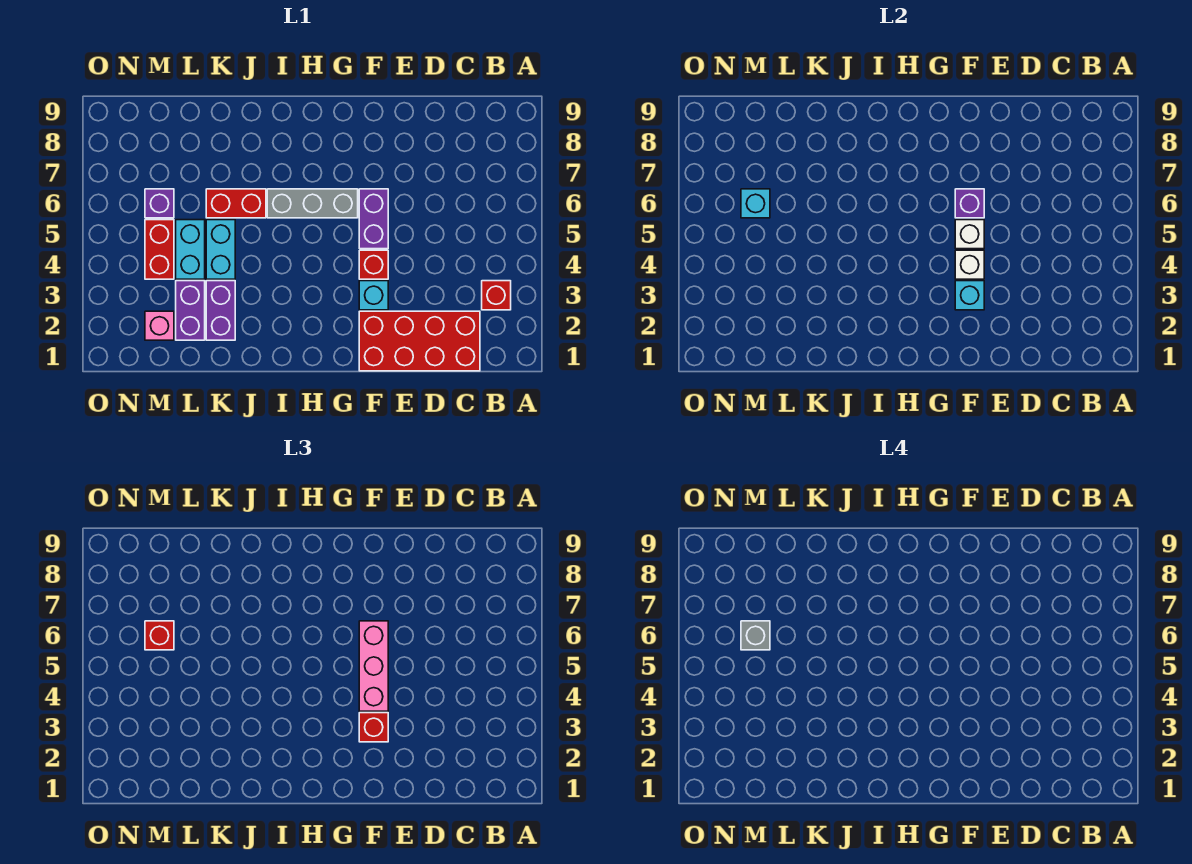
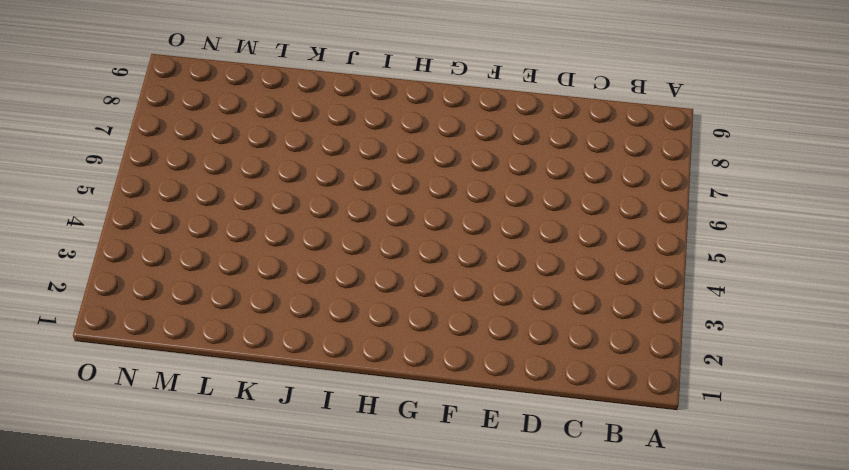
none -> red 1x1 brick [482,281,511,310]
none -> red 2x4 brick [359,311,480,371]
none -> cyan 1x1 brick [359,281,388,310]

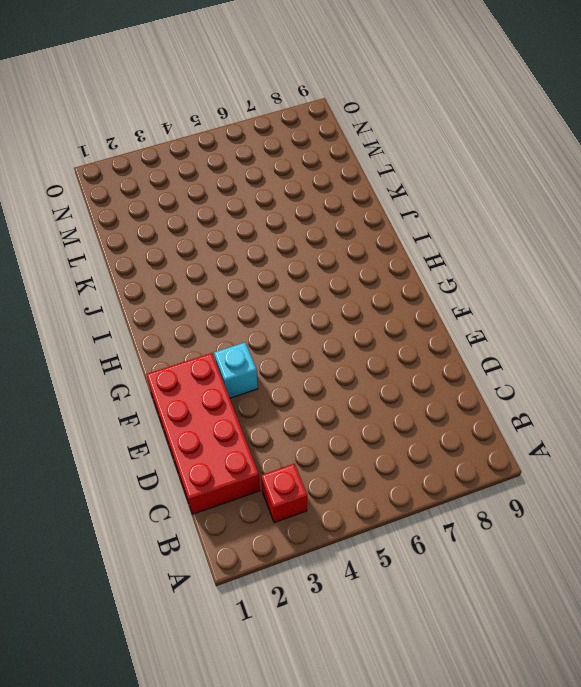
none -> red 1x1 brick [359,250,388,279]
none -> purple 1x2 brick [359,189,388,249]
none -> grey 1x3 brick [267,189,358,218]

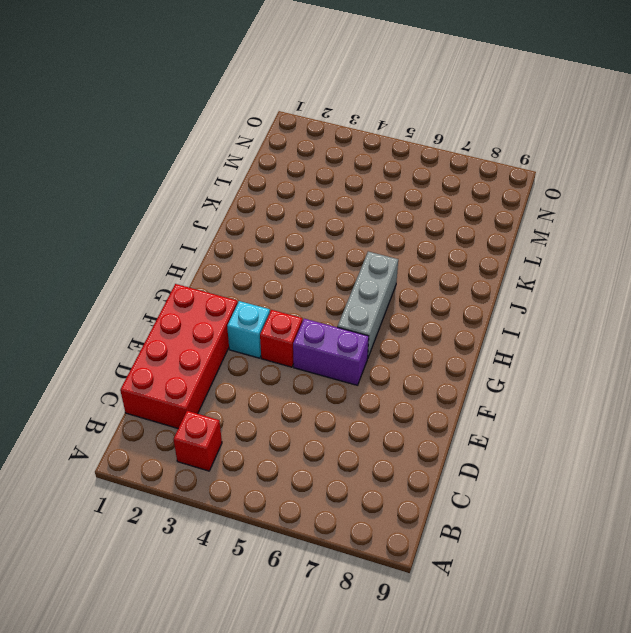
none -> red 1x2 brick [206,189,266,218]
none -> purple 1x2 brick [206,281,235,340]
none -> cyan 1x2 brick [206,220,235,279]

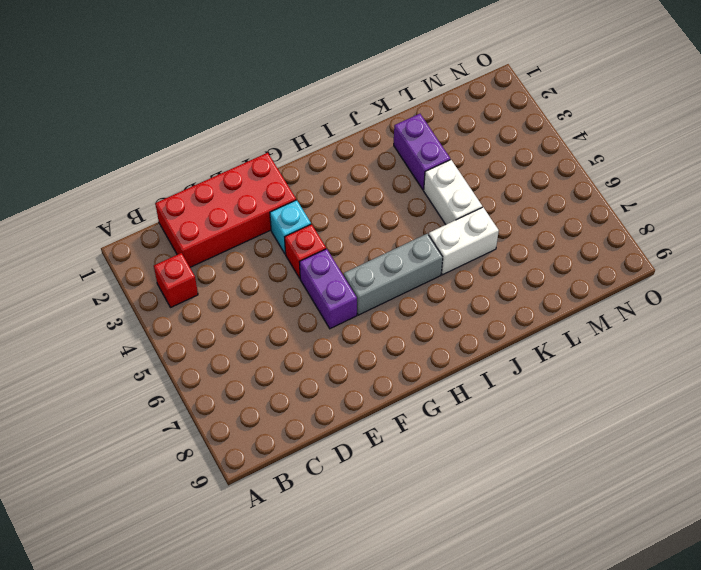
white 1x2 brick [429,207,499,275] -> red 1x2 brick [206,189,266,218]
white 1x2 brick [424,160,482,225] -> cyan 1x2 brick [206,220,235,279]
none -> purple 1x2 brick [176,281,205,340]
none -> cyan 1x2 brick [176,220,205,279]
none -> pink 1x1 brick [145,311,174,340]

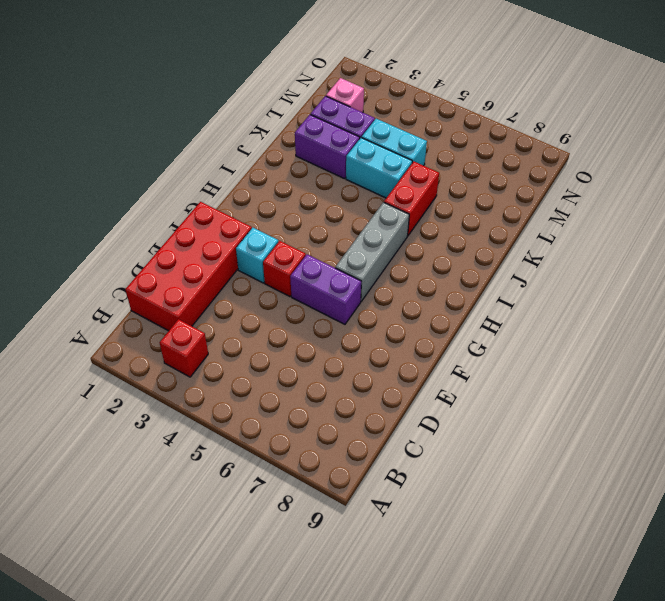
none -> red 1x2 brick [145,220,174,279]
none -> purple 1x1 brick [145,189,174,218]
none -> cyan 1x1 brick [955,281,984,310]

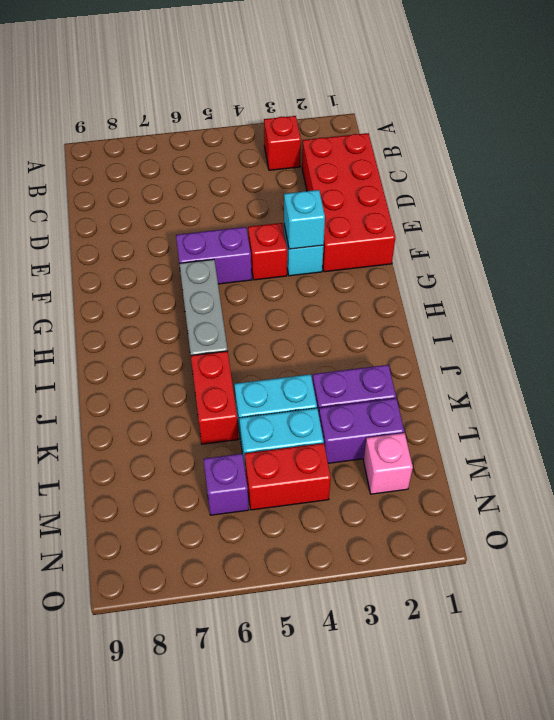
none -> white 1x1 brick [955,250,984,279]
none -> white 1x1 brick [955,220,984,249]
none -> purple 1x1 brick [955,189,984,218]

